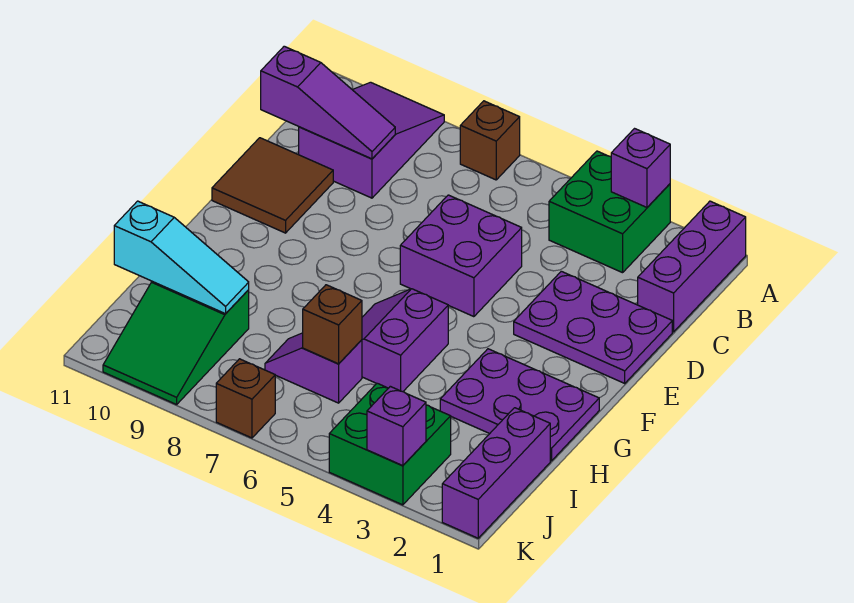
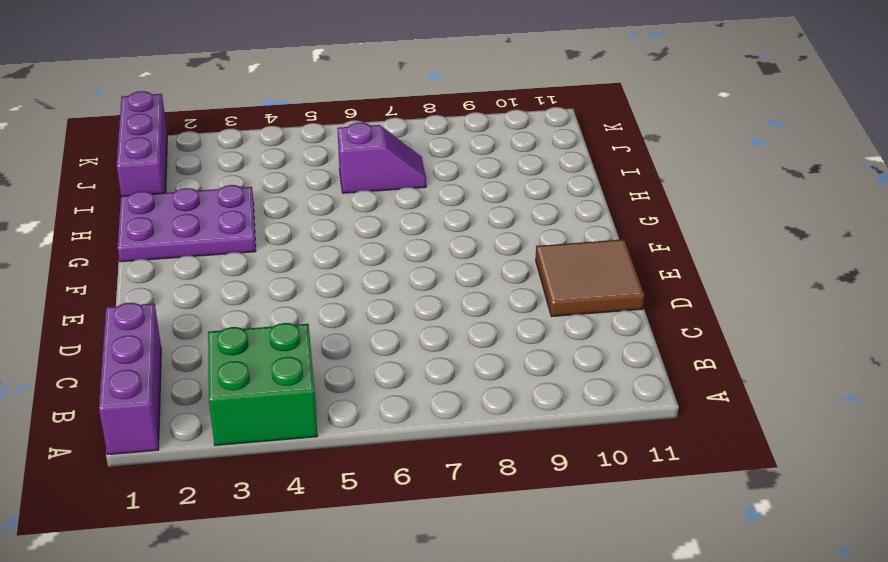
none -> brown 1x1 brick [460,101,520,180]
none -> purple 2x3 slope [299,82,444,198]
none -> purple 2x3 plate [514,271,672,383]

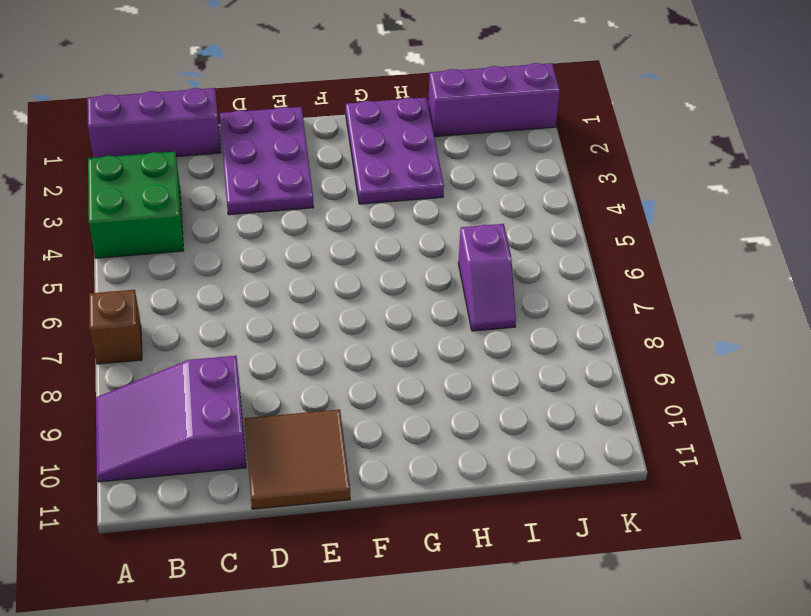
none -> purple 2x2 brick [400,195,522,317]
none -> purple 2x2 slope [362,289,448,392]
none -> green 2x3 slope [103,281,249,405]

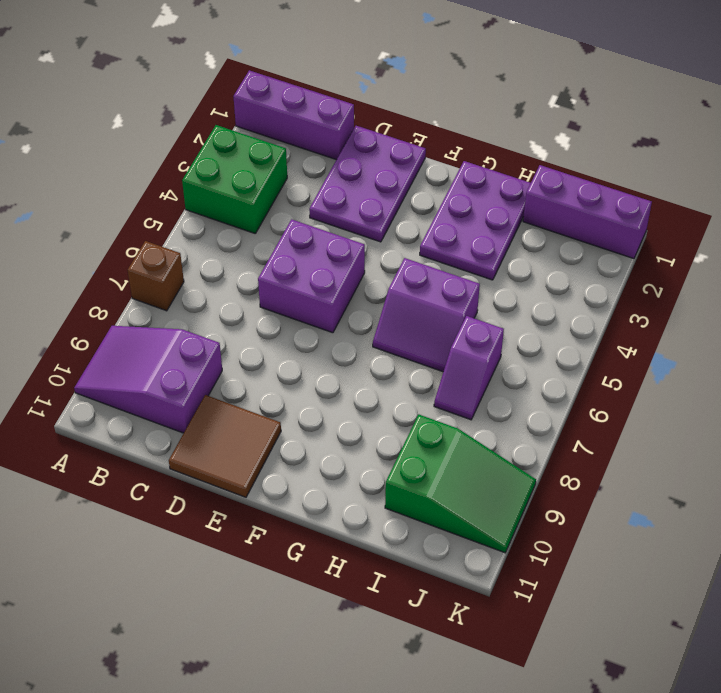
none -> green 2x2 brick [329,383,451,505]
none -> brown 1x1 brick [216,359,275,438]
none -> purple 1x1 brick [611,129,670,207]

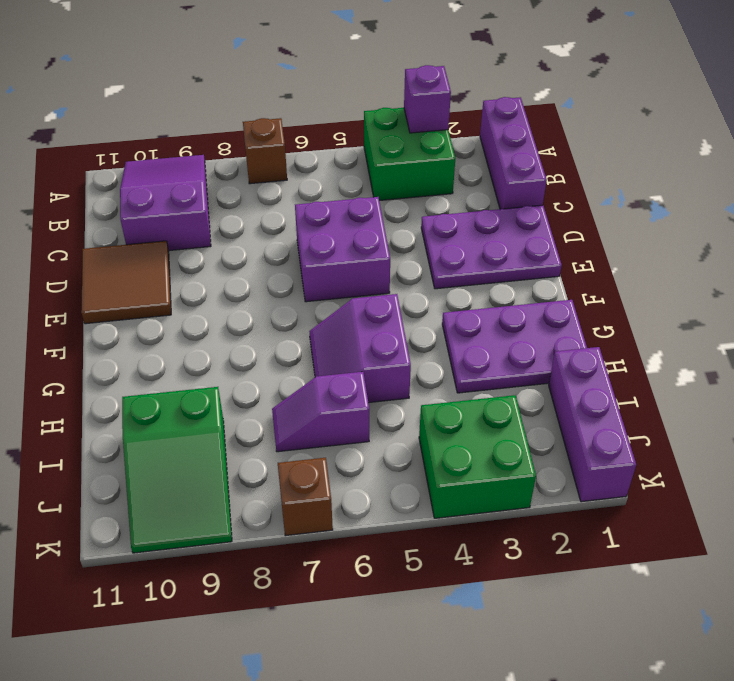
none -> purple 1x3 slope [261,46,395,159]
none -> brown 1x1 brick [303,285,362,364]
none -> cyan 1x3 slope [114,201,249,314]

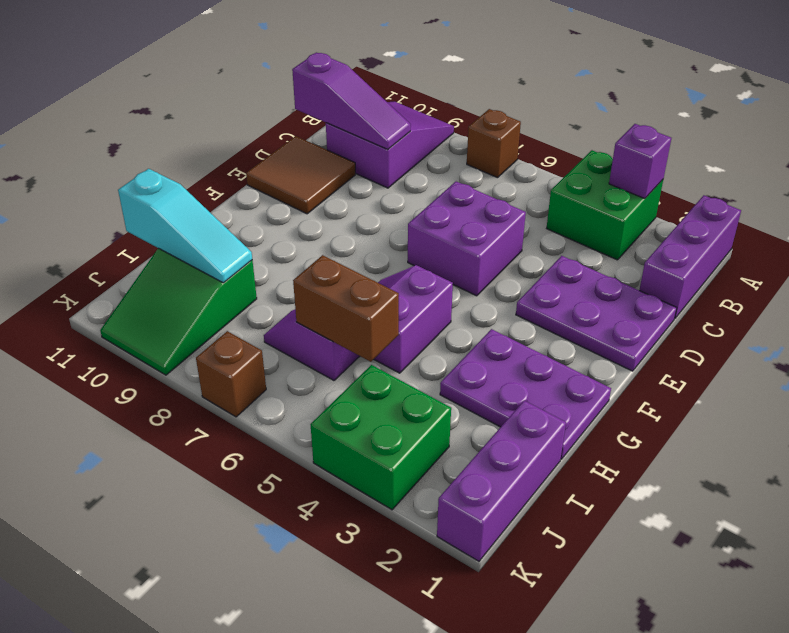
brown 1x2 brick [293,255,399,362] -> brown 1x1 brick [303,285,362,364]
none -> purple 1x1 brick [367,386,426,466]

